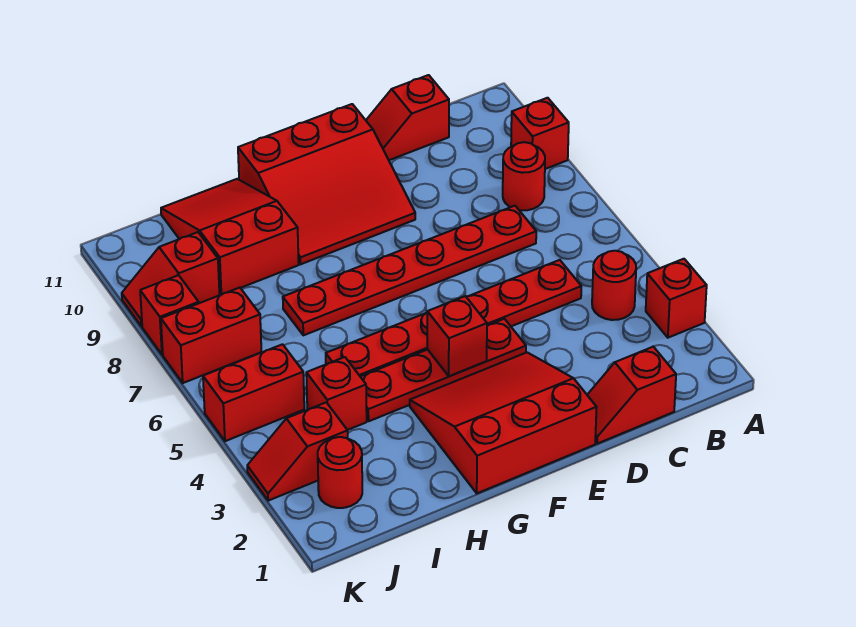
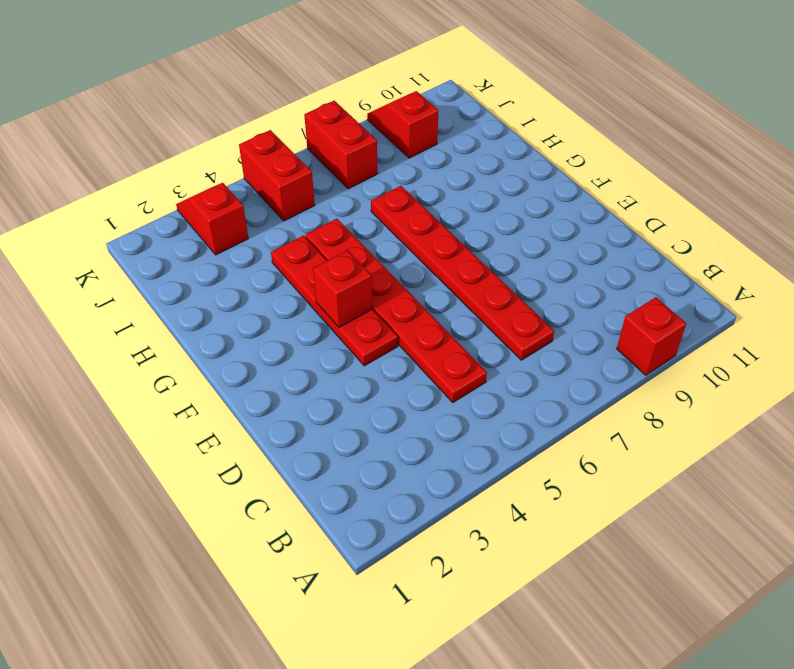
none -> red 1x1 brick [646,259,707,338]
none -> red 1x1 round brick [592,251,636,320]
none -> red 1x1 round brick [503,142,545,210]

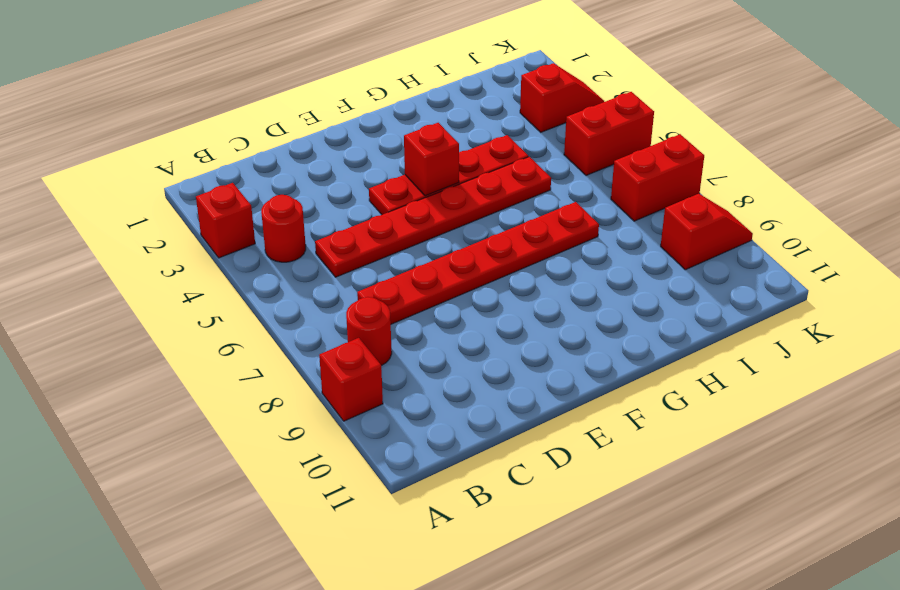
none -> red 1x2 slope [587,347,676,444]
none -> red 1x2 slope [366,75,449,160]
none -> red 3x3 slope [410,352,597,493]

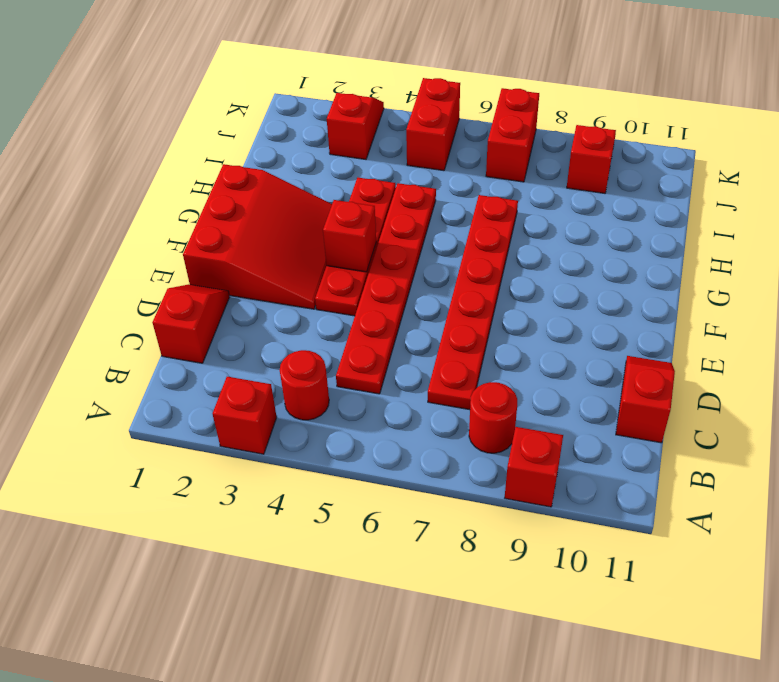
none -> red 3x3 slope [238,104,415,264]
none -> red 2x3 slope [161,179,299,295]
none -> red 1x1 brick [306,357,367,430]

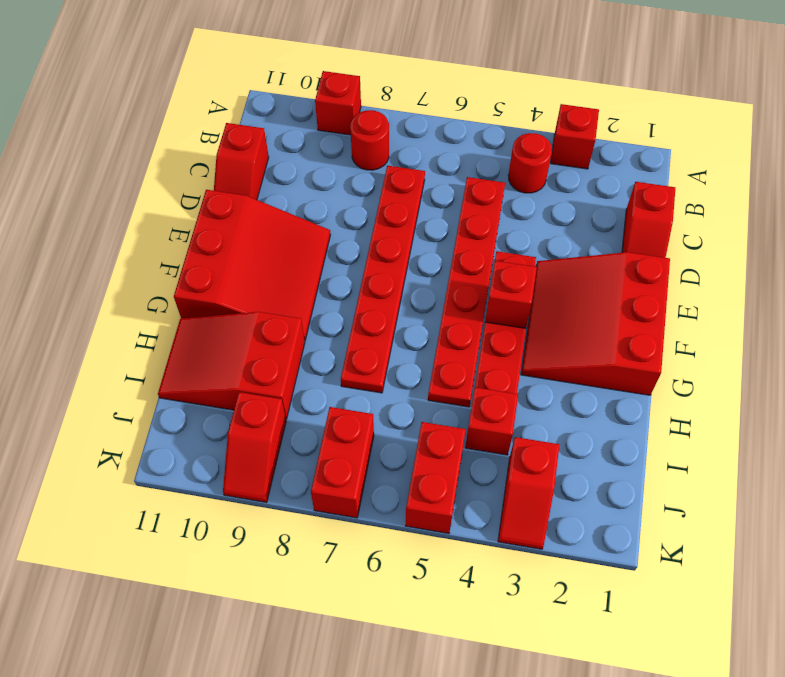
none -> red 1x1 round brick [318,437,362,508]
none -> red 1x1 brick [140,275,199,355]

